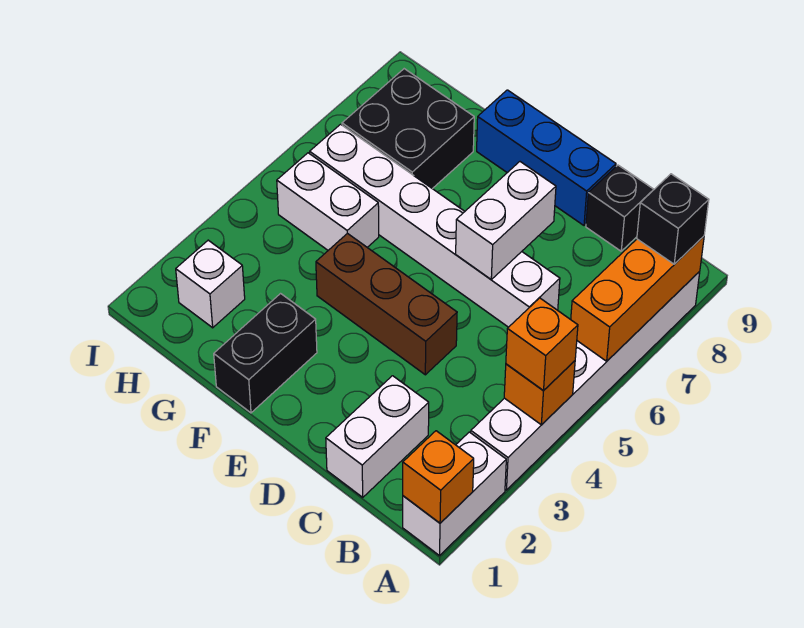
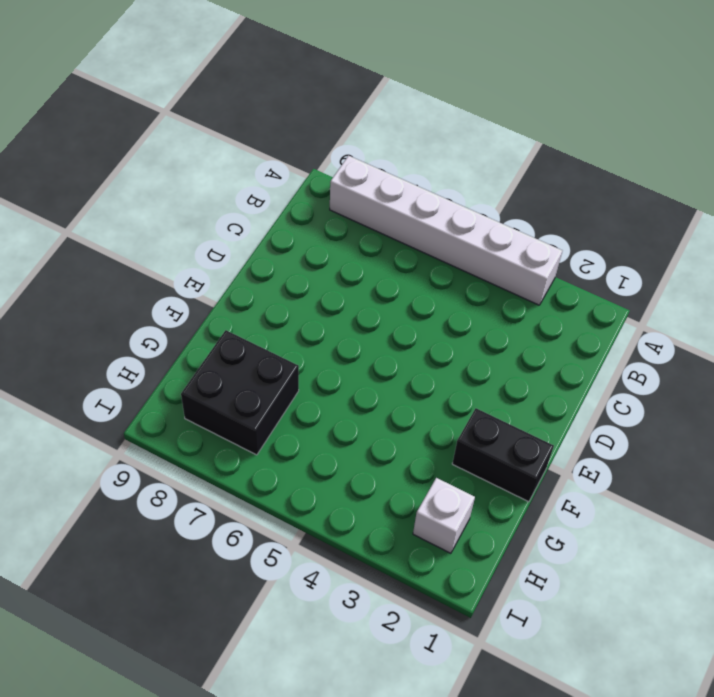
none -> white 1x2 brick [403,432,506,556]
none -> white 1x2 brick [326,376,429,497]
none -> white 1x6 brick [310,124,560,327]

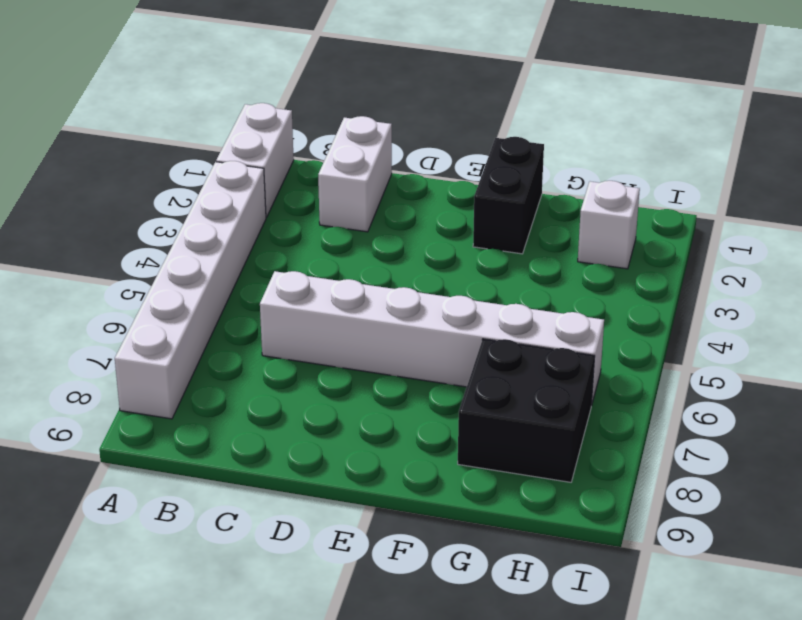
none -> black 1x1 brick [586,165,654,251]
none -> brown 1x3 brick [316,233,457,375]
none -> blue 1x3 brick [477,90,616,225]

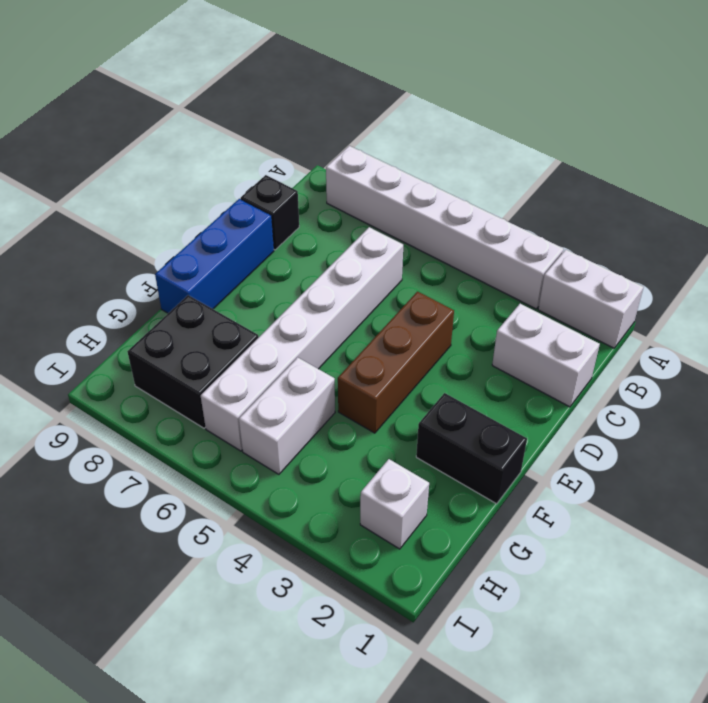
none -> orange 1x1 brick [403,431,474,523]
none -> orange 1x1 brick [504,361,575,425]
none -> orange 1x3 brick [571,236,704,361]

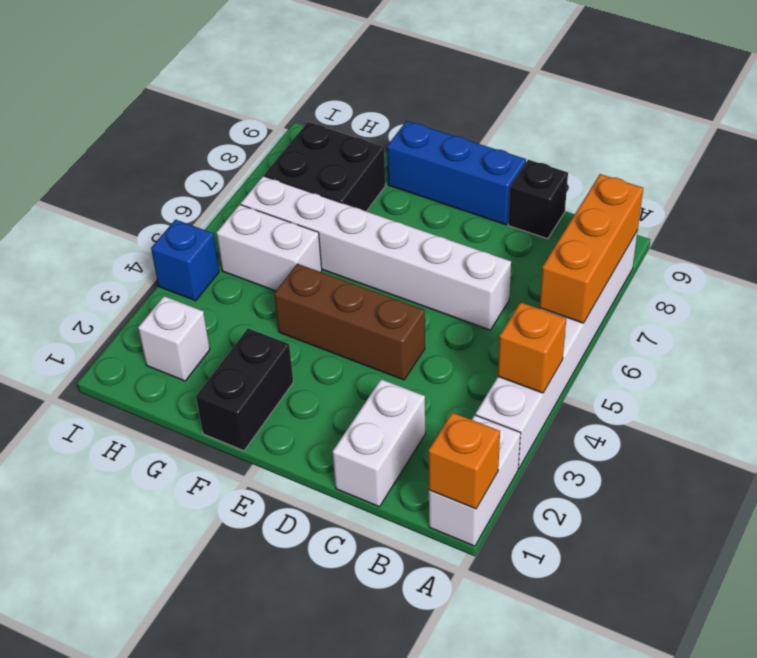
blue 1x1 brick [151,220,219,301] -> none
none -> white 1x2 brick [456,162,556,279]
none -> orange 1x1 brick [506,298,578,391]
none -> black 1x1 brick [637,174,709,264]

